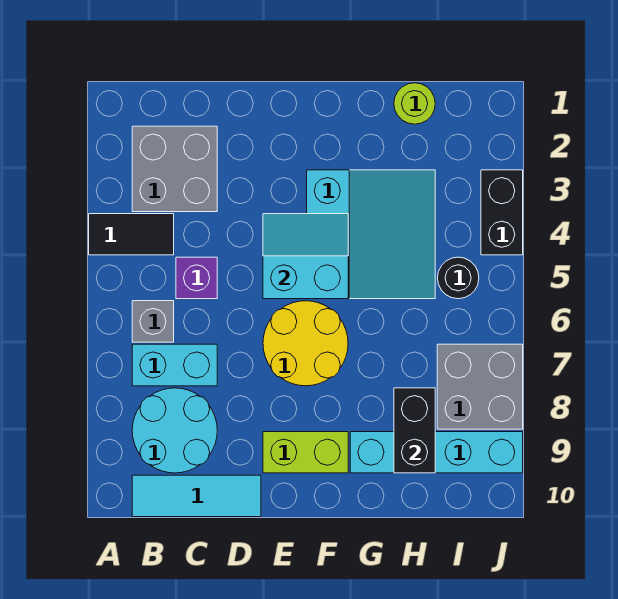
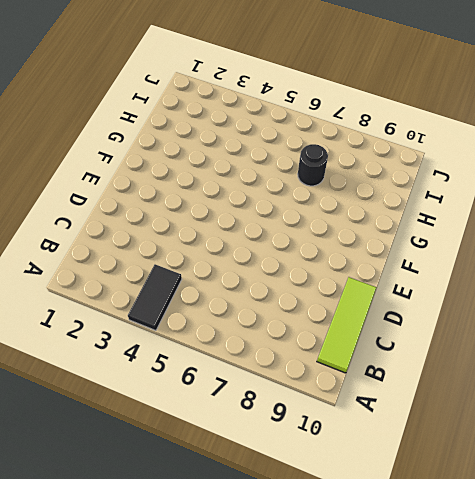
lime 1x3 tile [317,277,377,373] -> cyan 1x3 tile [132,475,261,517]
black 1x1 round brick [298,144,328,186] -> black 1x1 round brick moved to [438,257,479,299]
none -> grey 2x2 brick [132,126,217,212]
none -> grey 1x1 brick [132,301,174,342]
none -> cyan 1x2 brick [132,344,217,386]

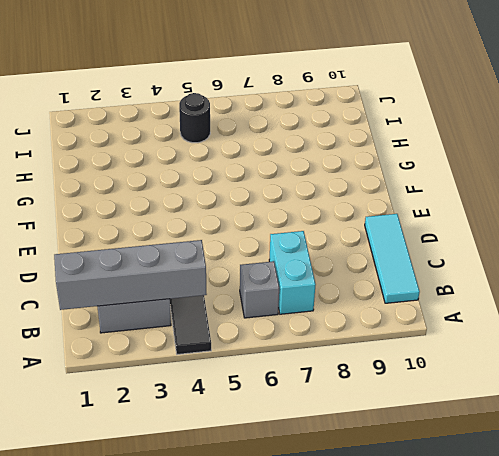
grey 1x4 brick [54,240,207,310] -> none
none -> cyan 2x2 round brick [132,388,217,473]
none -> purple 1x1 brick [176,257,217,299]
none -> yellow 2x2 round brick [263,301,348,386]

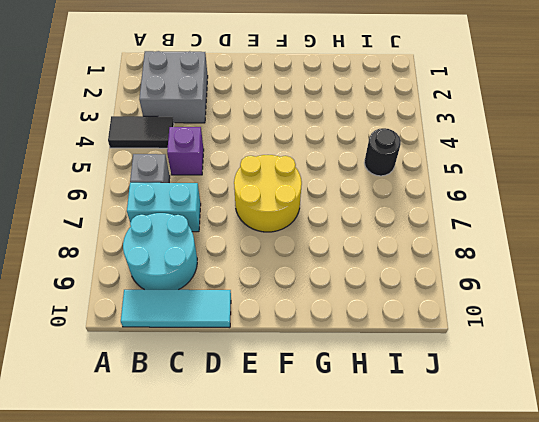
none -> lime 1x2 brick [263,432,348,473]
none -> cyan 3x3 slope [307,170,435,299]
none -> cyan 1x4 brick [350,432,523,473]

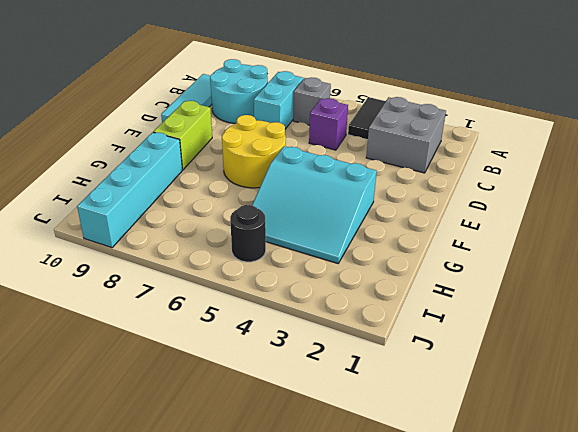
none -> lime 1x1 round brick [394,83,435,124]
none -> grey 2x2 brick [437,344,523,429]
none -> black 1x2 brick [481,170,523,255]

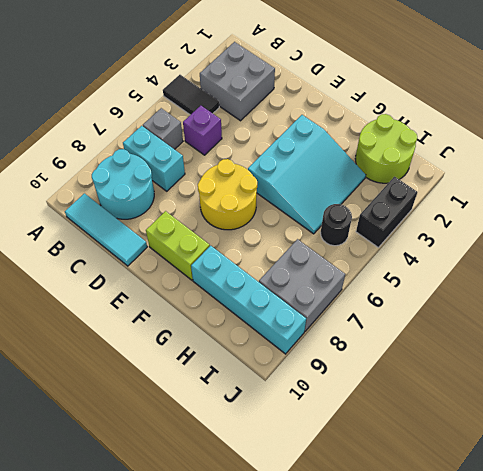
lime 2x2 round brick [355,114,417,183] -> lime 1x1 round brick [394,83,435,124]
none -> cyan 2x2 slope [263,214,348,299]
none -> black 1x2 brick [394,388,435,473]

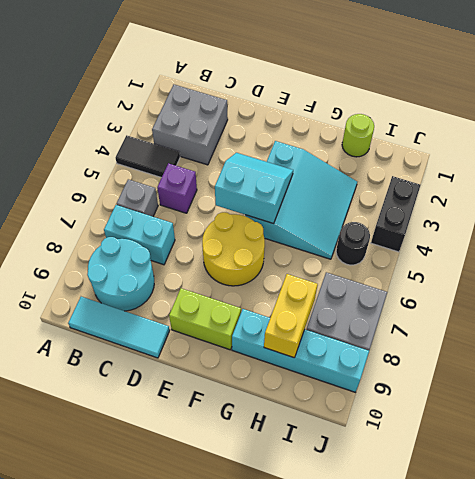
yellow 1x2 brick [264,274,318,358] -> black 1x2 brick [394,388,435,473]

